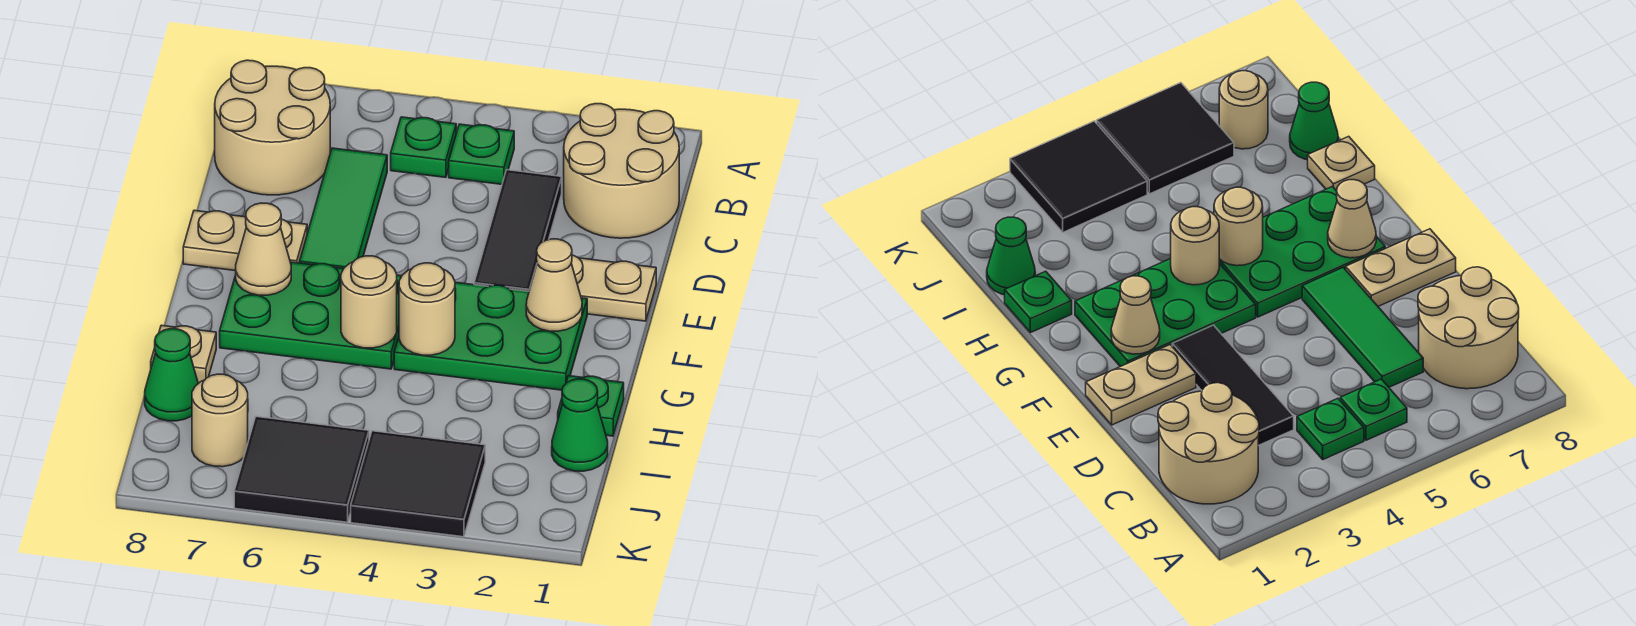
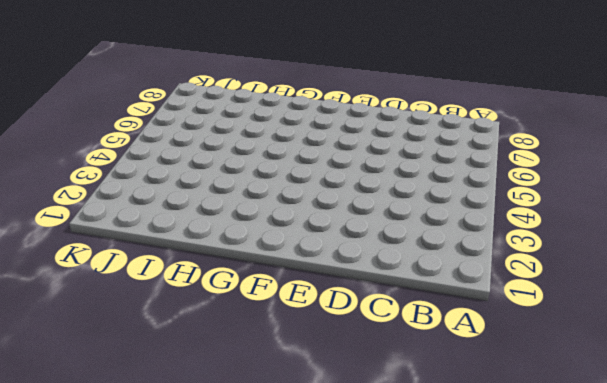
none -> tan 2x2 round brick [564,104,679,238]
none -> green 1x1 plate [449,124,514,184]
none -> green 1x1 plate [391,117,456,178]

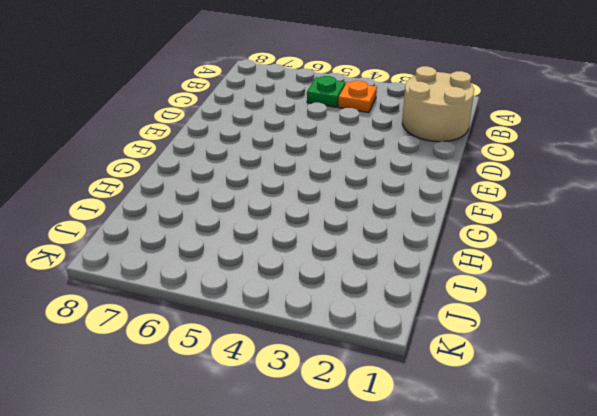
orange 1x1 plate [338,81,377,113] -> green 1x1 plate [449,124,514,184]
none -> tan 2x2 round brick [215,60,330,195]
none -> black 1x3 tile [474,170,562,291]
none -> green 1x3 tile [300,148,387,269]

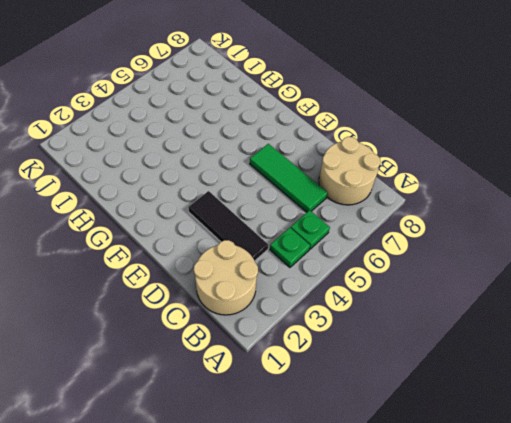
none -> tan 1x2 plate [571,255,656,321]
none -> tan 1x2 plate [183,210,307,271]
none -> green 2x3 plate [394,282,587,390]

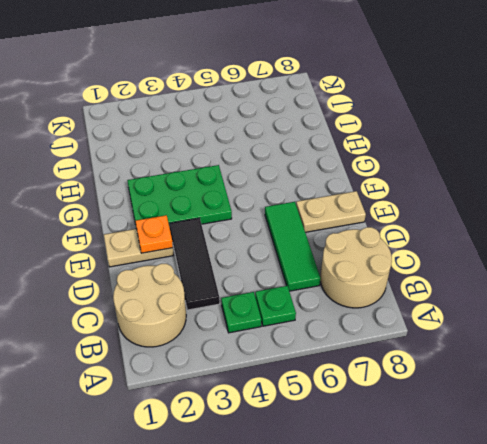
orange 1x1 plate [135,215,173,253] -> none
none -> green 2x3 plate [220,262,402,369]
none -> green 1x1 plate [558,376,624,436]
none -> tan 1x1 plate [151,325,216,383]

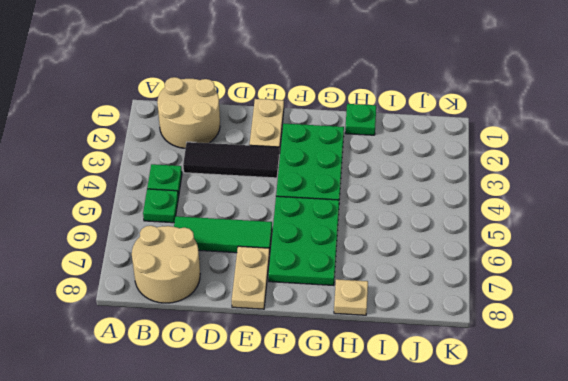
none -> green 1x1 cone [552,379,608,471]
none -> green 1x1 cone [145,329,198,421]
none -> black 2x2 tile [351,431,485,537]

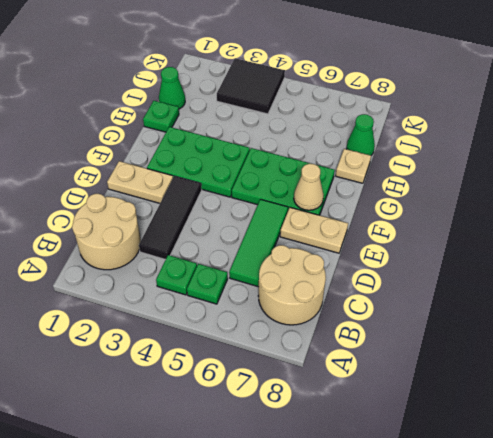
none -> black 2x2 tile [234,417,369,522]
none -> tan 1x1 round brick [192,374,248,467]
none -> tan 1x1 cone [526,239,582,331]

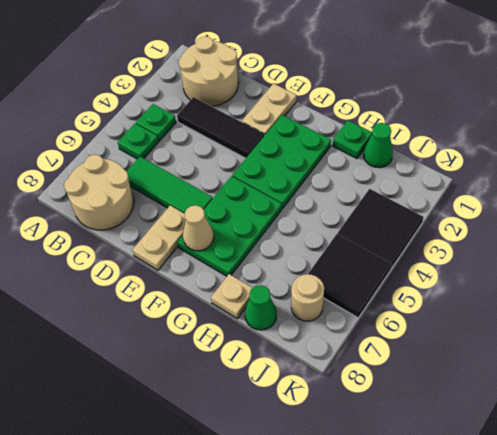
none -> tan 1x1 cone [526,239,582,331]
none -> tan 1x1 round brick [399,263,455,355]
none -> tan 1x1 round brick [341,256,397,348]

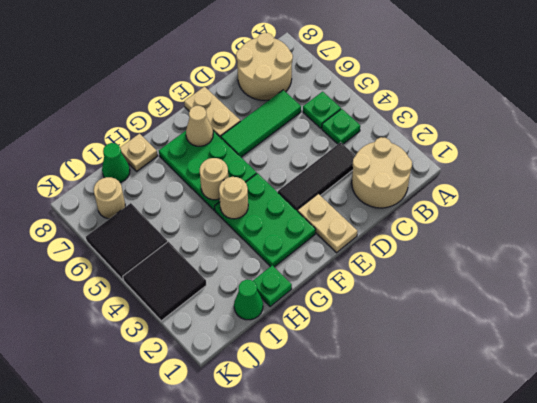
none -> tan 1x1 cone [526,239,582,331]

